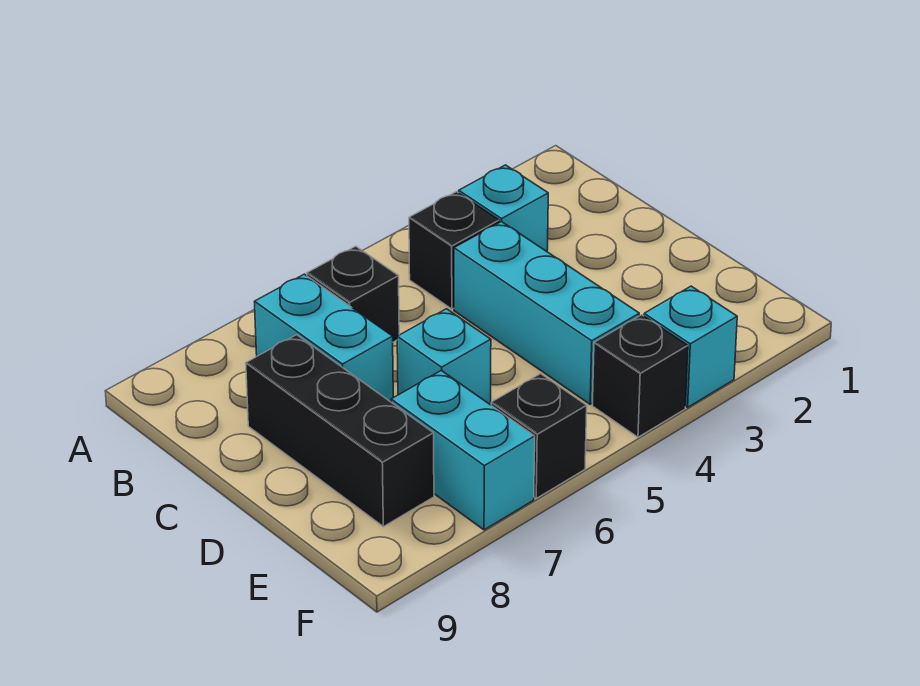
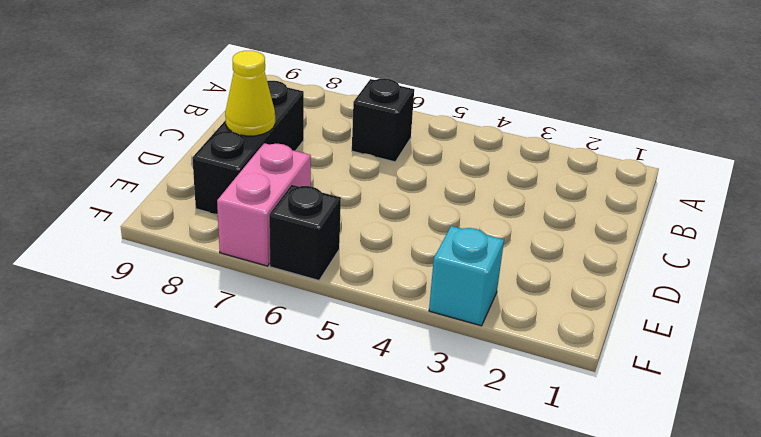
yellow 1x1 cone [225,50,275,136] -> none
pink 1x2 brick [217,143,311,266] -> cyan 1x2 brick [391,370,535,530]
none -> cyan 1x1 brick [459,165,548,251]
none -> black 1x1 brick [409,192,499,309]

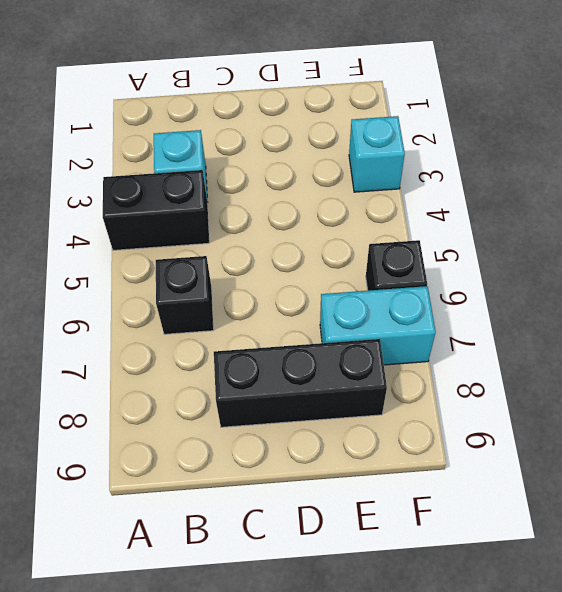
black 1x2 brick [103,170,209,250] -> black 1x1 brick [409,192,499,309]
none -> cyan 1x2 brick [254,274,393,401]
none -> cyan 1x3 brick [454,222,639,404]

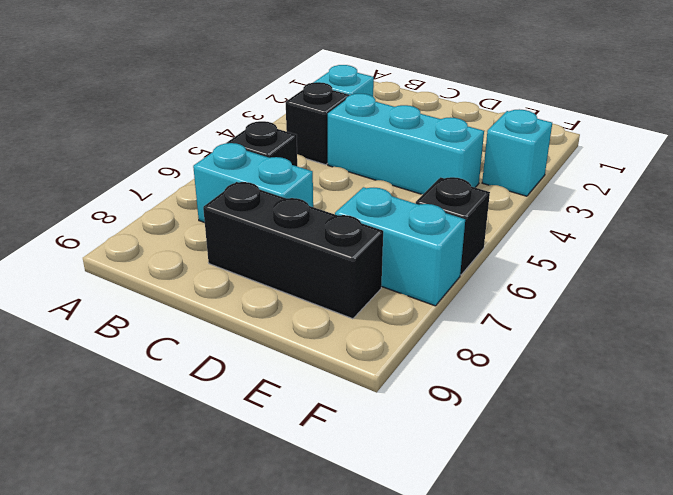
none -> cyan 1x1 brick [397,309,491,404]
none -> black 1x1 brick [592,315,688,437]

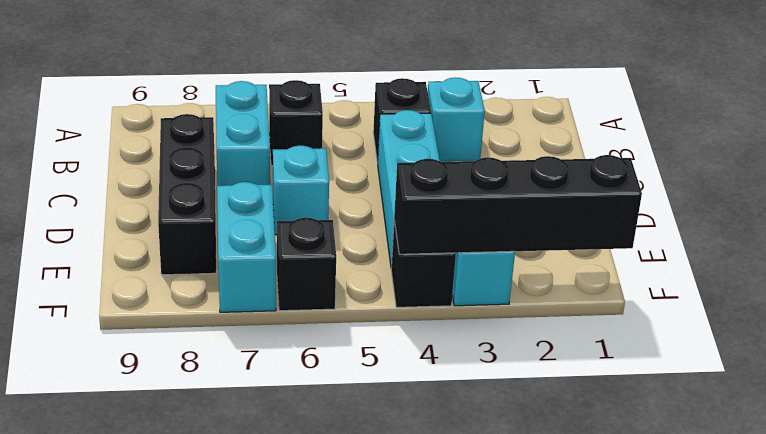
black 1x4 brick [394,155,642,254] -> none

